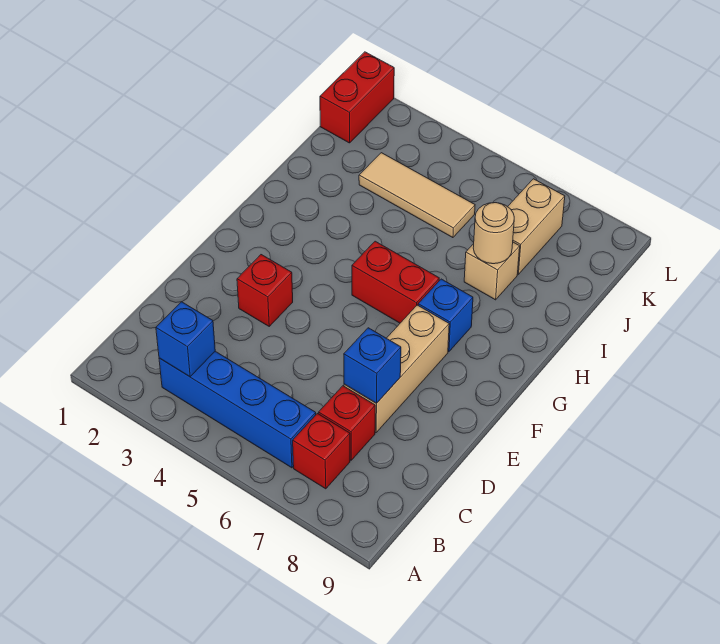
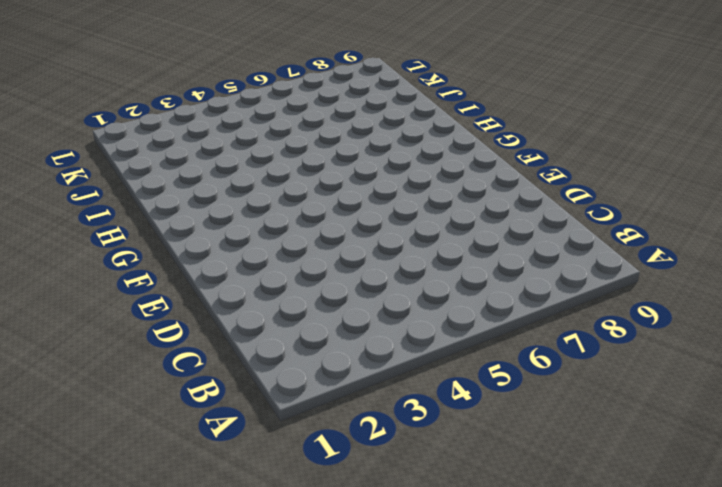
none -> blue 1x4 brick [159,351,316,468]
none -> red 1x1 brick [293,413,350,489]
none -> red 1x1 brick [319,386,375,460]

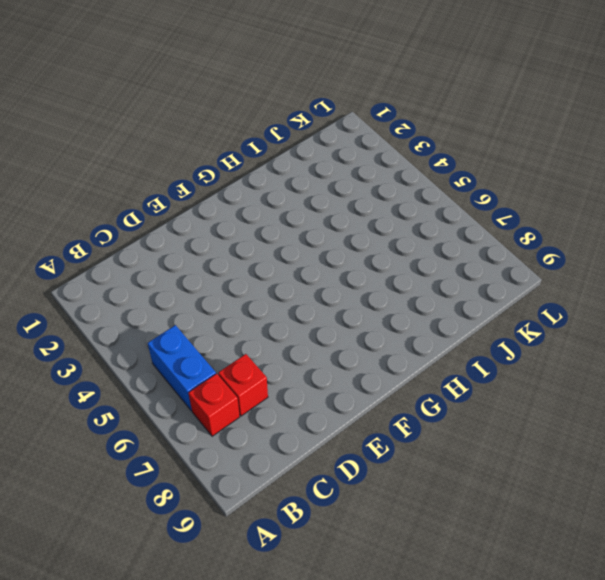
blue 1x2 brick [148,325,216,411] -> blue 1x4 brick [159,351,316,468]
none -> tan 1x3 brick [344,305,449,432]
none -> red 1x1 brick [237,255,293,326]
none -> red 1x2 brick [352,241,439,323]

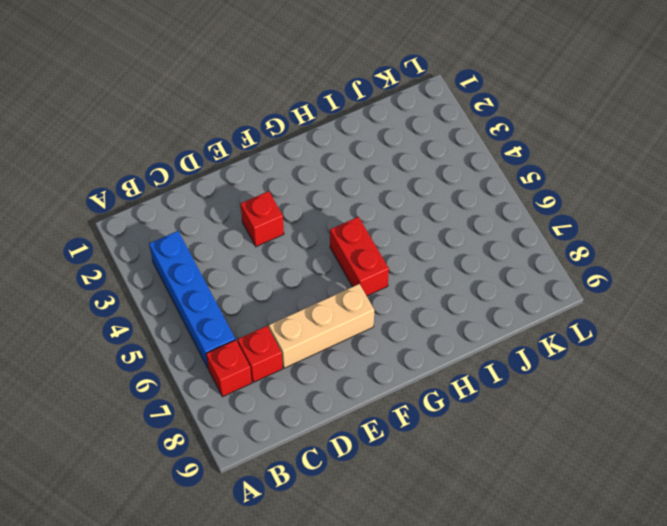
none -> blue 1x1 brick [418,279,473,352]
none -> tan 1x1 brick [464,242,520,300]
none -> tan 1x3 tile [359,153,475,238]

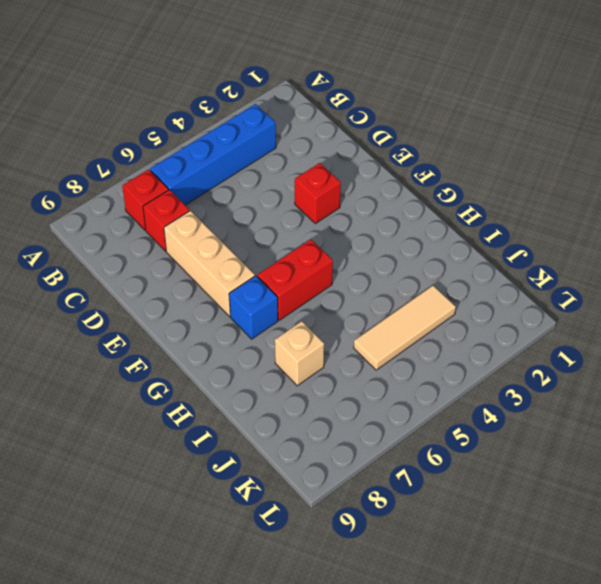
none -> tan 1x2 brick [508,179,565,274]
none -> red 1x2 brick [320,52,394,143]
none -> blue 1x1 brick [156,302,215,377]

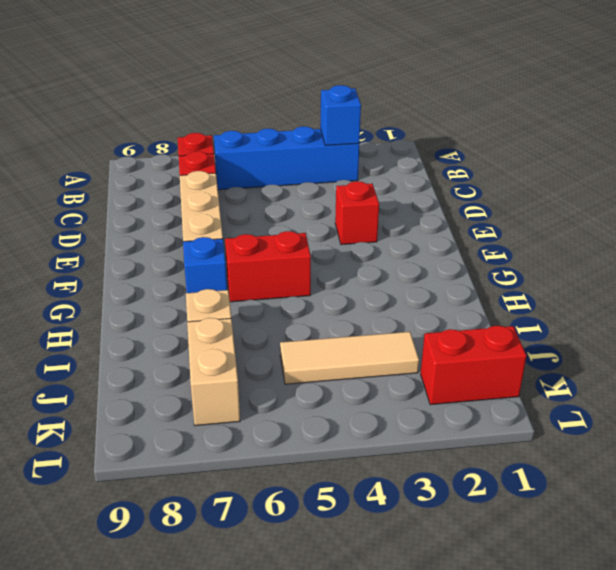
red 1x2 brick [421,326,526,405] -> red 1x2 brick turned to [320,52,394,143]
none -> blue 1x1 brick [344,328,401,403]
none -> tan 1x1 round brick [473,203,514,264]

